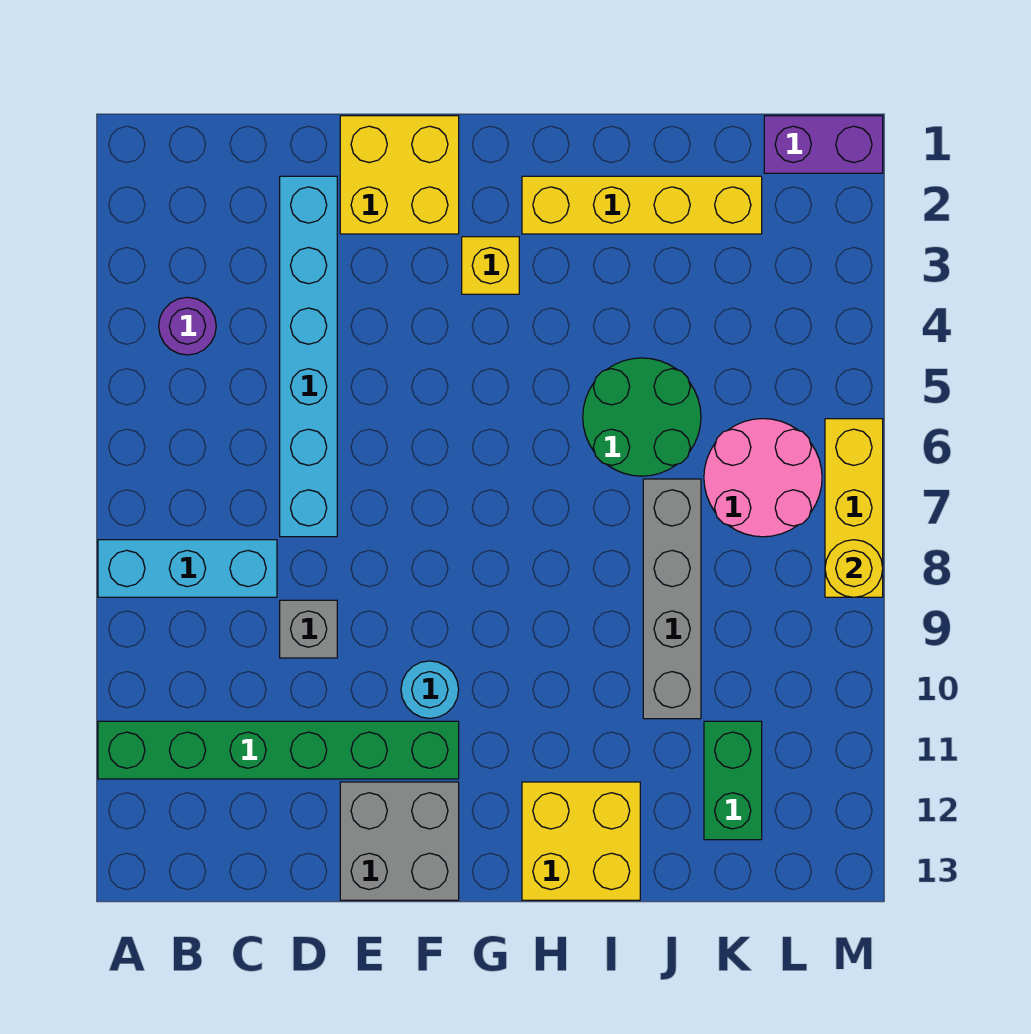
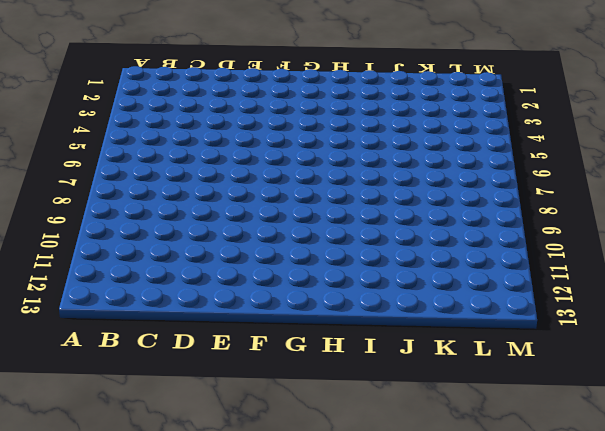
none -> cyan 1x3 brick [98,540,277,597]
none -> green 1x6 brick [98,721,459,779]
none -> purple 1x1 round brick [159,297,216,355]

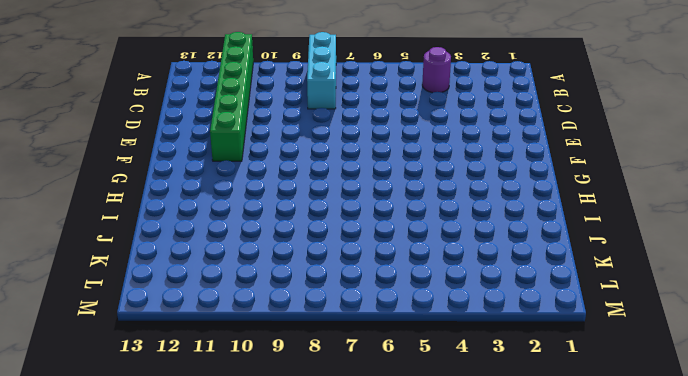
none -> cyan 1x6 brick [280,176,337,537]
none -> grey 1x1 brick [280,600,337,658]
none -> yellow 2x2 brick [340,116,459,234]

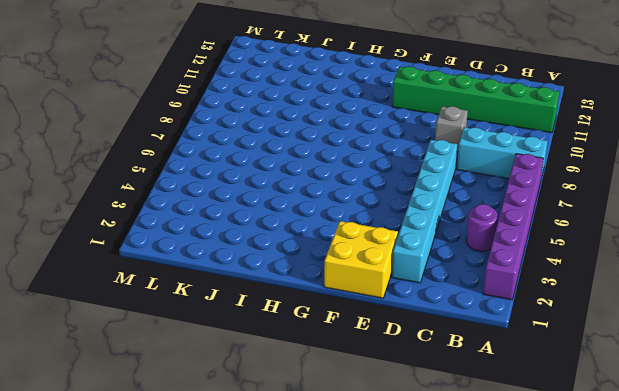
purple 1x6 brick [483,154,543,300] -> none
none -> grey 2x2 brick [340,782,459,900]
none -> cyan 1x1 round brick [401,661,459,718]
none -> yellow 1x1 brick [462,237,519,294]

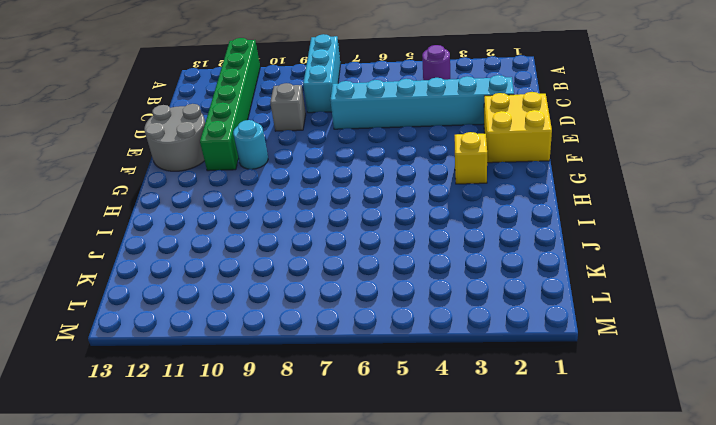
grey 2x2 round brick [144,104,205,171] -> grey 2x2 brick [340,782,459,900]
none -> yellow 1x4 brick [522,176,762,234]
none -> yellow 2x2 brick [522,782,640,900]
none -> green 2x2 round brick [583,358,701,476]

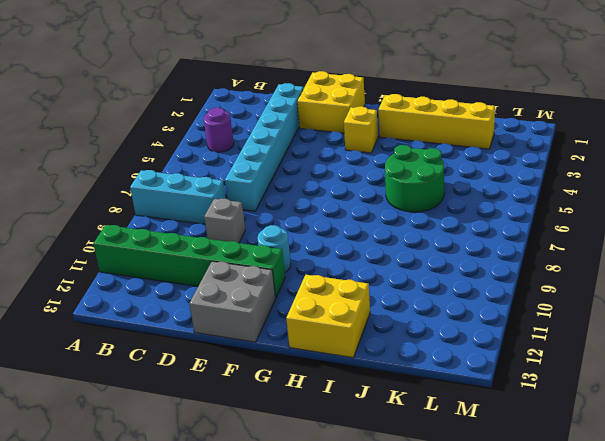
none -> grey 1x4 brick [643,479,701,719]
none -> pink 2x2 round brick [704,419,822,537]
none -> green 1x2 brick [704,721,762,840]

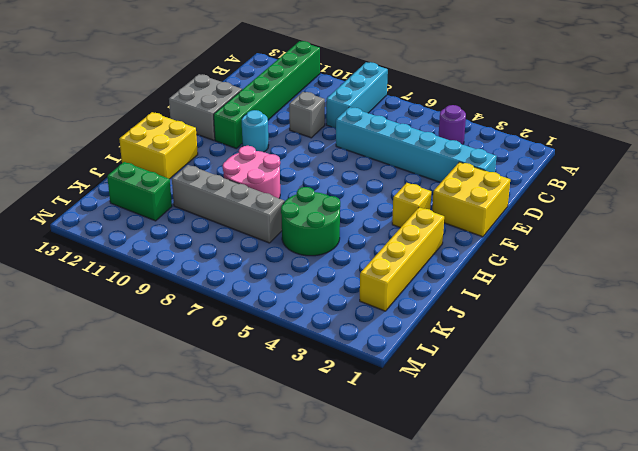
pink 2x2 round brick [223,146,280,198] -> pink 2x2 round brick moved to [704,419,822,537]
none -> purple 1x2 brick [764,116,883,173]
none -> yellow 1x3 brick [825,419,883,597]
none -> yellow 1x1 round brick [825,540,883,597]

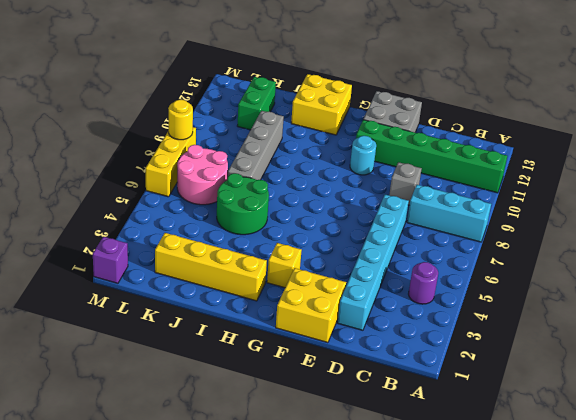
purple 1x1 brick [93,237,128,283] -> purple 1x2 brick [764,116,883,173]

